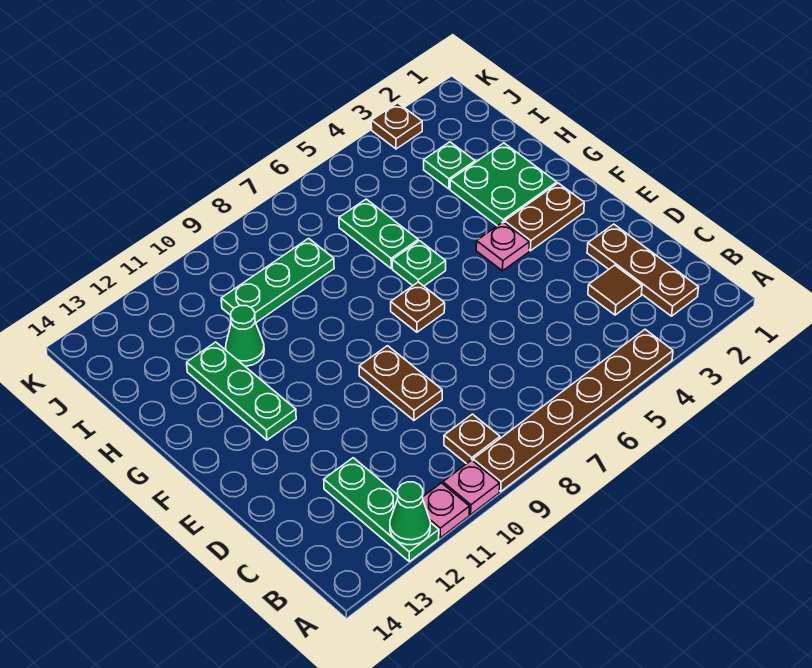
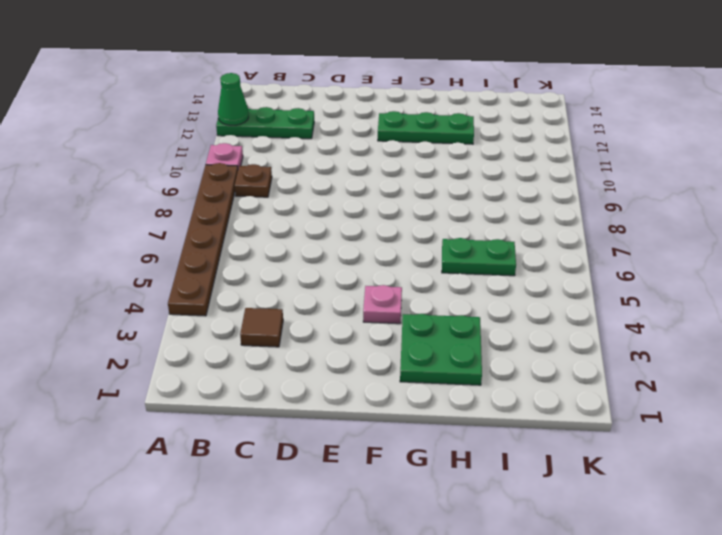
none -> pink 1x1 plate [423,483,470,538]
none -> brown 1x3 plate [587,224,699,316]
none -> brown 1x2 plate [359,346,442,420]

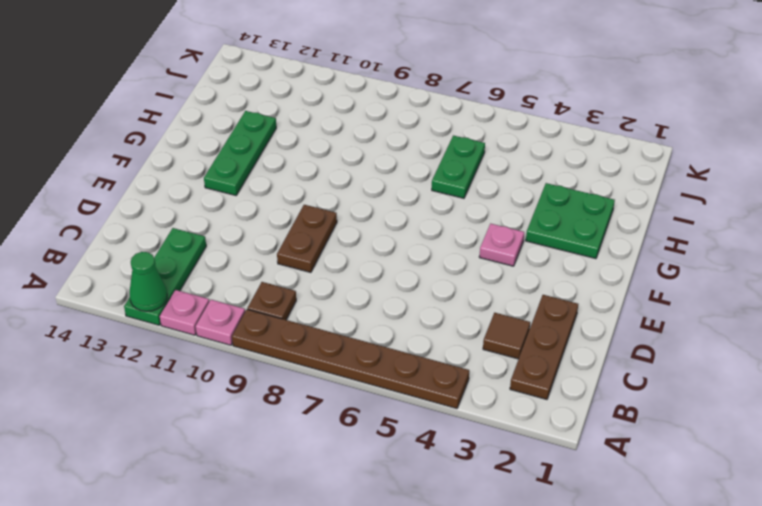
none -> brown 1x2 plate [504,183,584,251]
none -> brown 1x1 plate [391,282,445,332]
none -> green 1x1 plate [392,241,446,286]

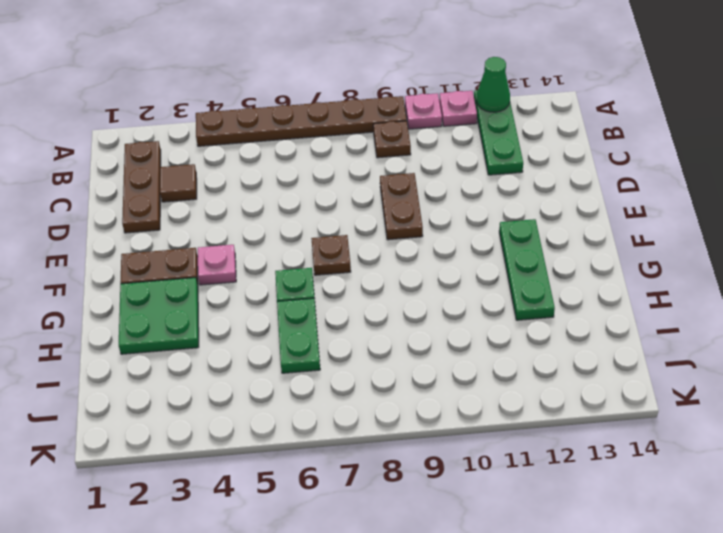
none -> green 1x1 cone [226,306,264,366]
none -> green 1x1 plate [424,142,475,189]
none -> green 1x3 plate [221,238,334,322]

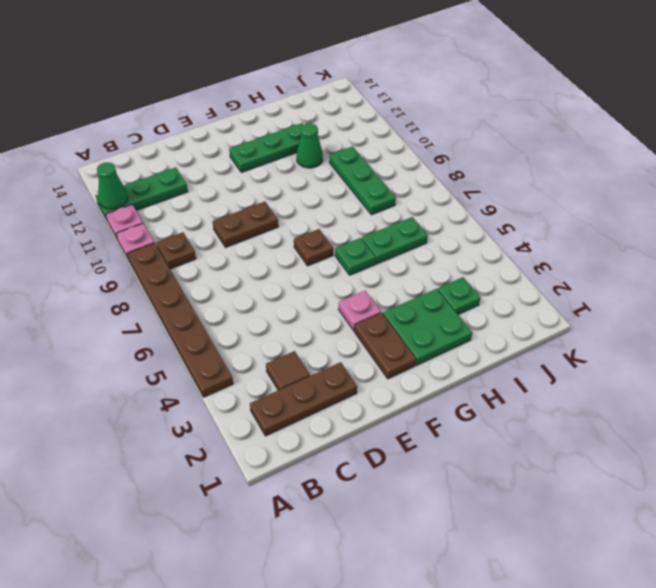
none -> brown 1x1 plate [371,103,422,149]

